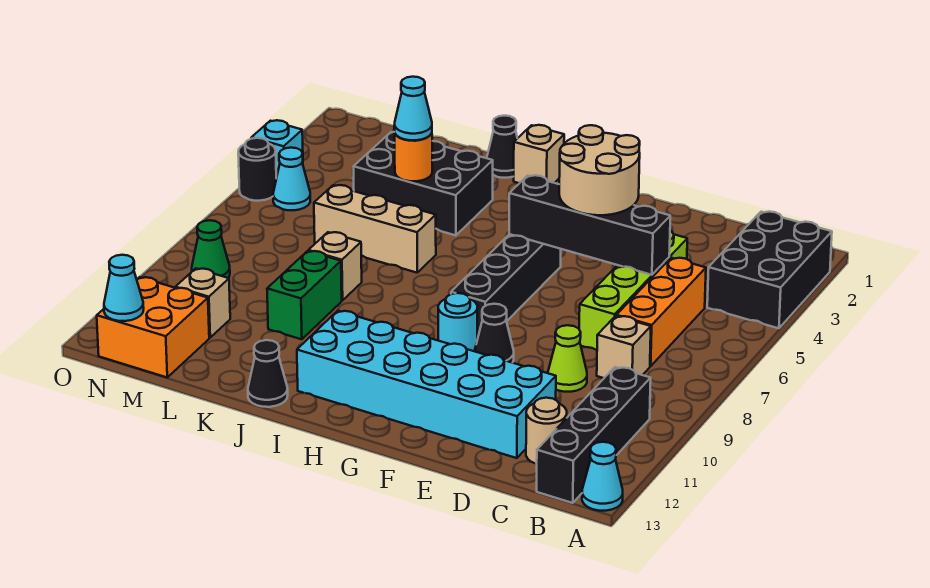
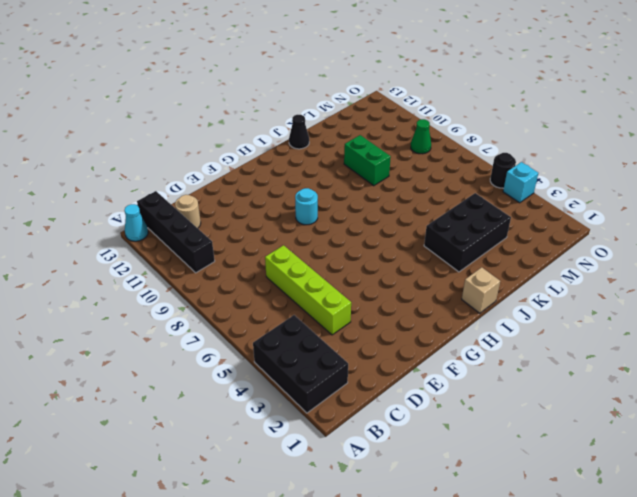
none -> orange 1x3 brick [616,258,706,366]
none -> tan 1x1 brick [597,316,651,378]
none -> lime 1x1 cone [548,325,587,392]
none -> cyan 2x6 brick [297,311,556,458]

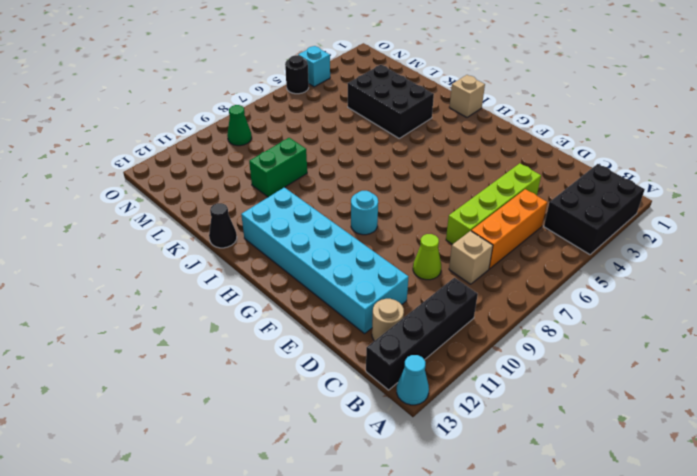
none -> black 1x1 cone [475,304,514,363]
none -> black 1x4 brick [451,234,561,339]
none -> black 1x1 cone [487,116,517,178]
none -> tan 1x3 brick [314,185,436,273]

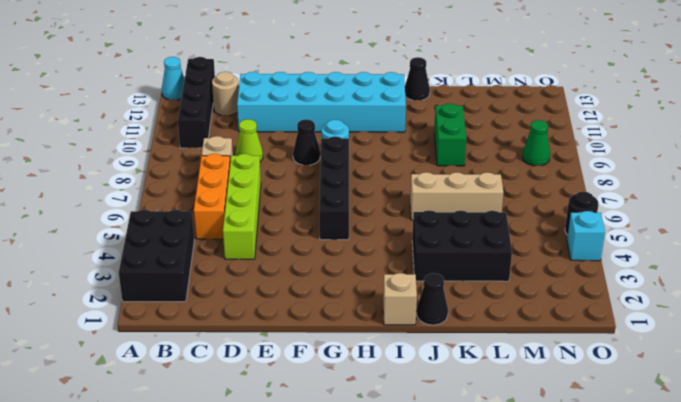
none -> tan 1x1 brick [308,232,362,300]
none -> tan 1x1 brick [175,268,230,338]
none -> orange 2x2 brick [97,277,209,377]
none -> cyan 1x1 cone [273,148,310,210]

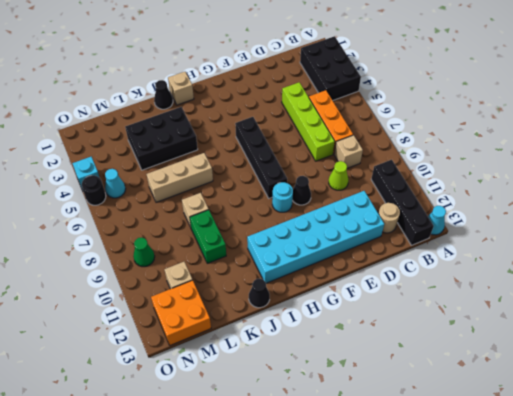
none -> black 1x4 brick [509,175,670,275]
none -> orange 1x1 round brick [395,133,432,181]
none -> cyan 1x1 cone [104,255,144,321]
none -> tan 2x2 round brick [559,125,640,215]

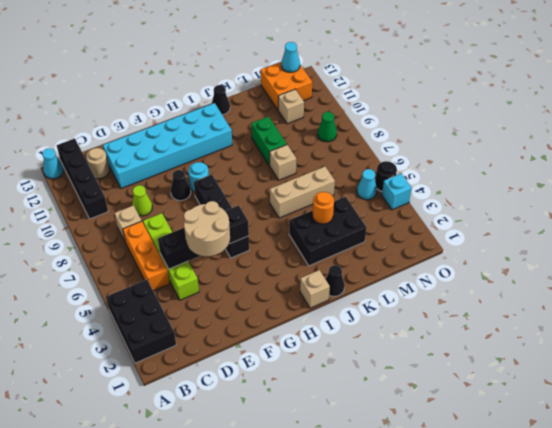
none -> cyan 1x1 cone [394,77,432,140]

